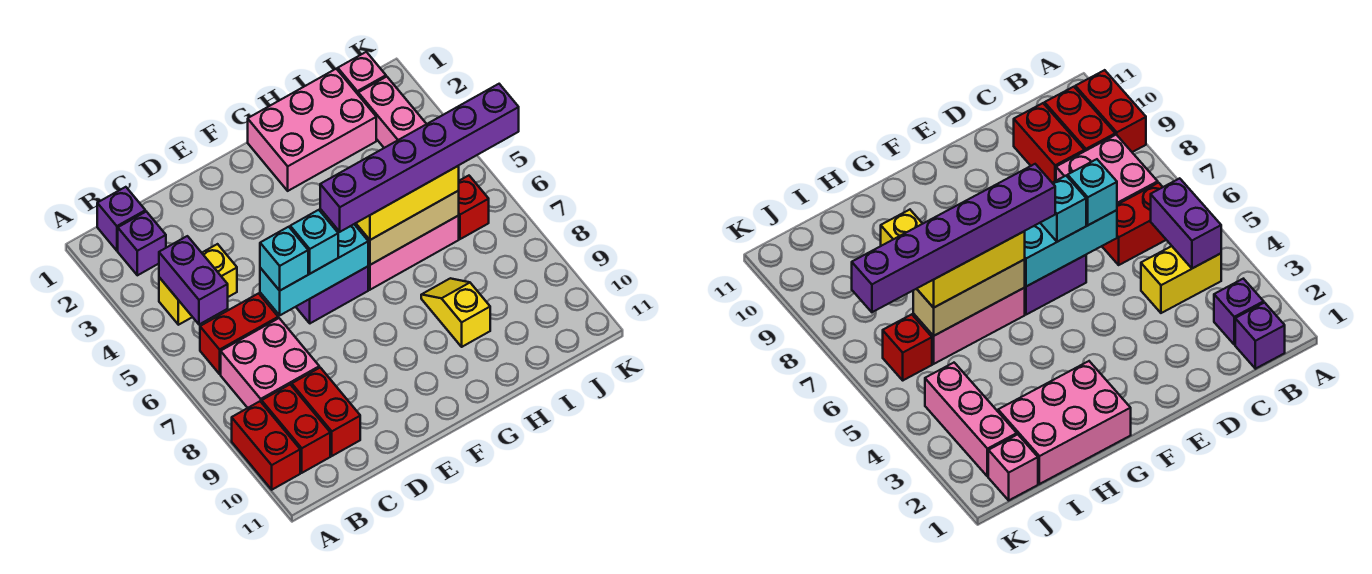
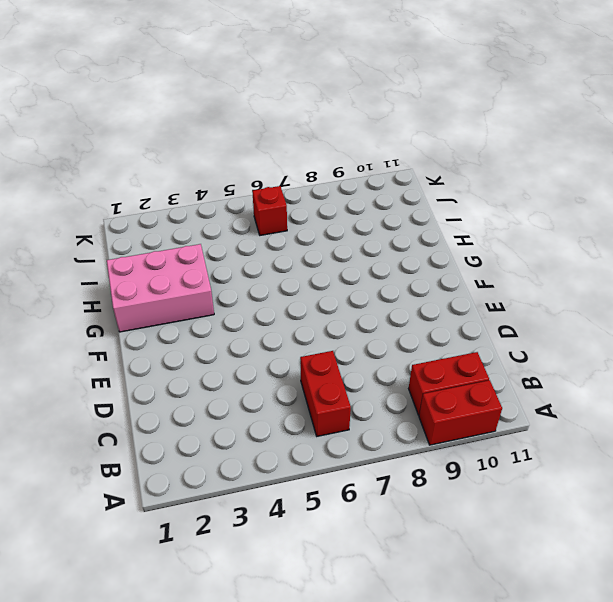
pink 2x3 brick [107,244,214,332] -> pink 2x3 brick turned to [248,69,376,191]
none -> purple 1x1 brick [97,187,145,251]
none -> purple 1x1 brick [118,212,166,275]
none -> yellow 1x2 brick [159,244,237,325]

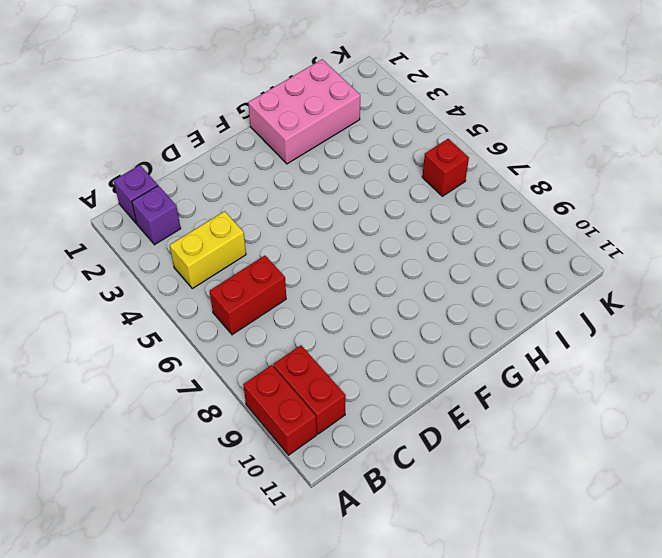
none -> pink 2x2 brick [221,318,319,408]
none -> red 1x2 brick [292,368,360,456]
none -> purple 1x2 brick [296,267,368,323]

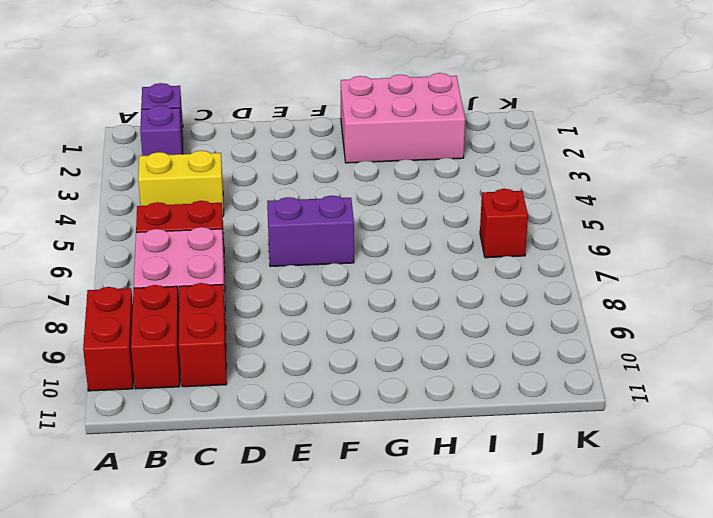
none -> pink 1x3 brick [368,216,459,290]
none -> yellow 1x2 slope [421,278,490,347]
none -> pink 1x1 brick [338,52,386,94]

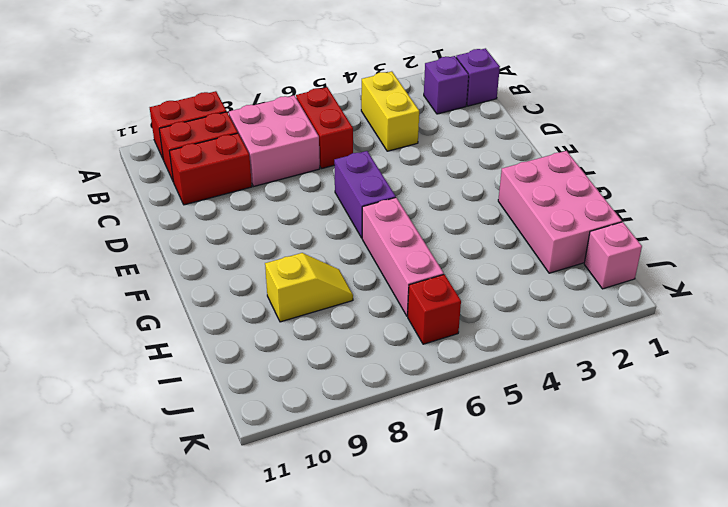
none -> pink 1x3 brick [358,77,426,148]
none -> purple 1x2 brick [159,236,228,325]
none -> cyan 1x3 brick [260,224,368,315]

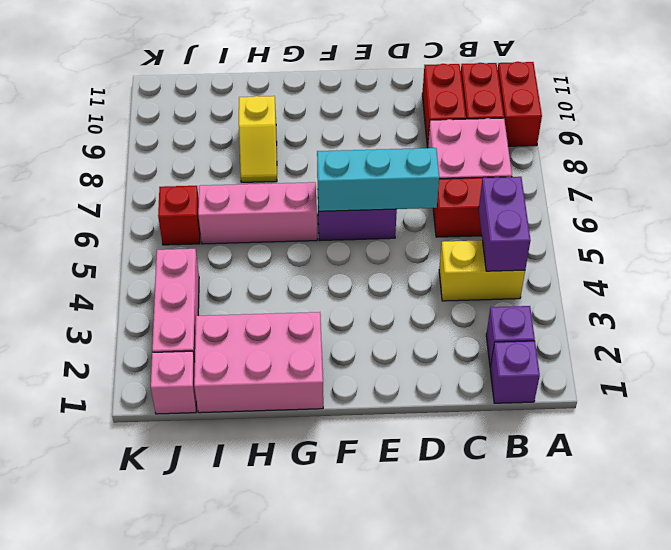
none -> tan 1x3 brick [355,191,459,265]
none -> cyan 1x1 brick [260,227,308,290]
none -> cyan 1x1 brick [290,210,338,274]

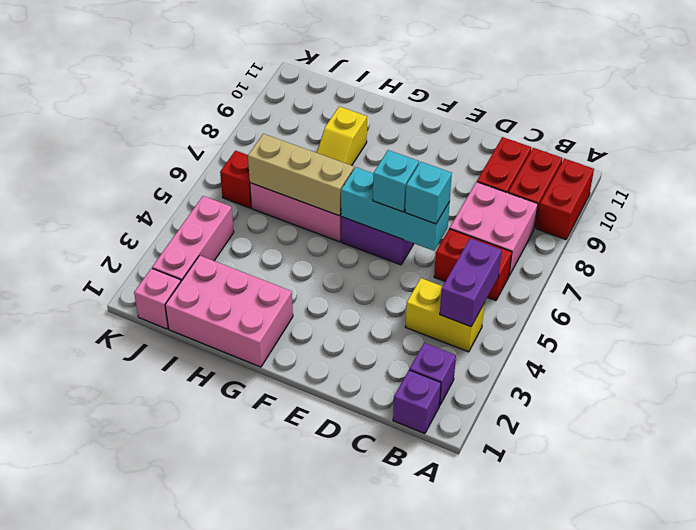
none -> yellow 1x3 brick [356,166,459,240]
none -> purple 1x6 brick [320,84,519,232]

